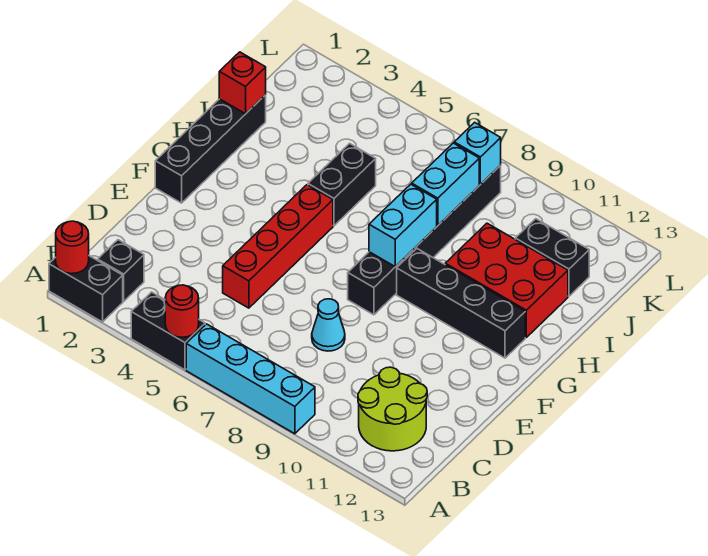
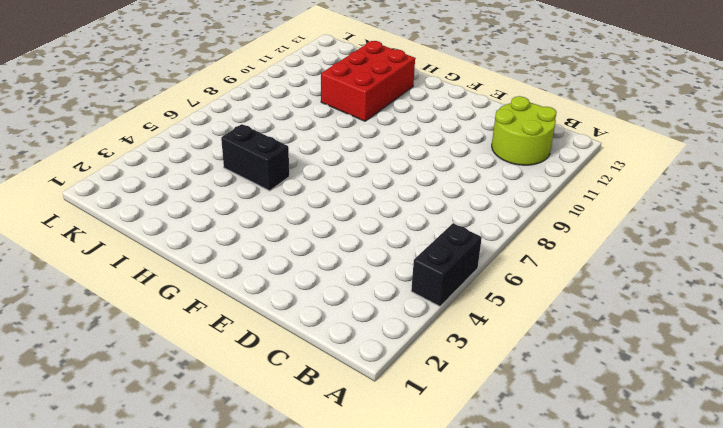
none -> black 1x2 brick [49,256,123,322]
none -> cyan 1x4 brick [186,324,315,434]
none -> black 1x1 brick [98,240,144,301]

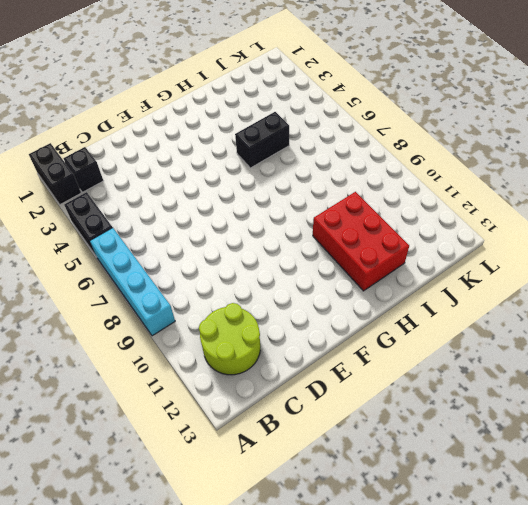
none -> red 1x4 brick [223,185,333,308]
none -> cyan 1x1 cone [312,299,345,351]
none -> black 1x4 brick [155,95,266,203]

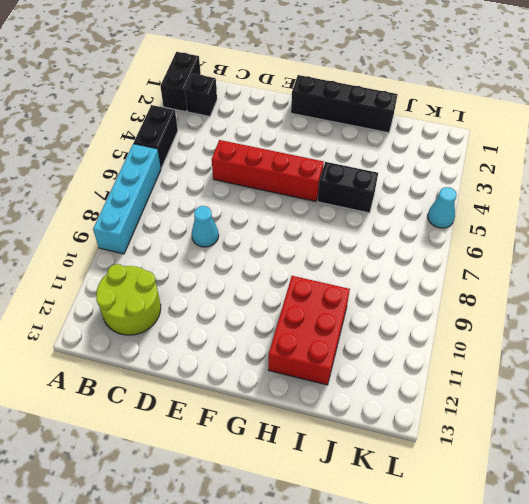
cyan 1x1 cone [428,187,457,228] -> none
none -> black 1x6 brick [348,165,501,315]
none -> black 1x4 brick [397,249,525,358]
none -> black 1x2 brick [515,219,589,296]

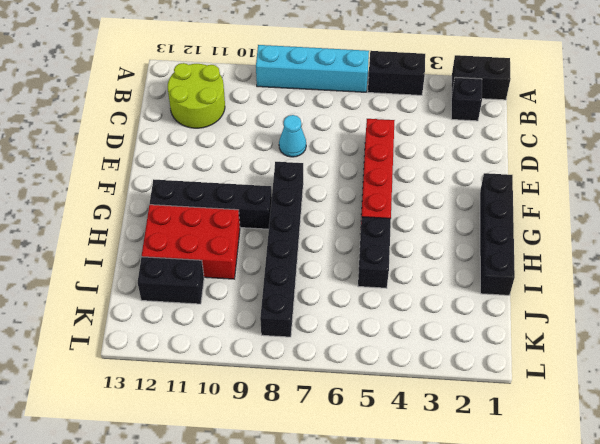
none -> red 1x1 round brick [56,221,89,274]
none -> red 1x1 round brick [165,285,199,337]
none -> cyan 1x2 brick [369,184,437,267]

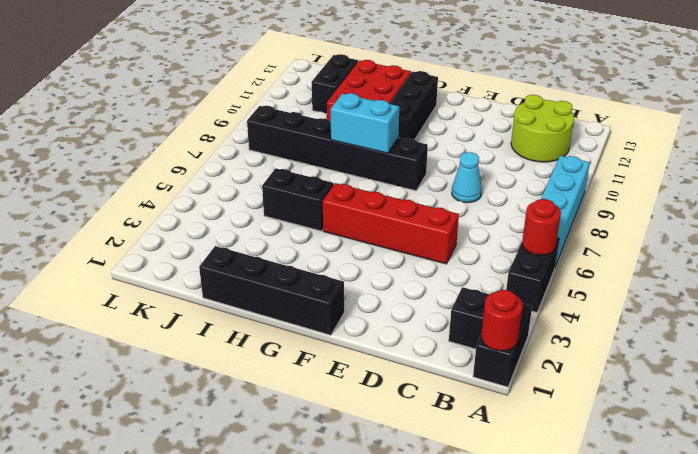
none -> red 1x1 brick [219,52,266,114]
none -> cyan 1x2 brick [412,143,479,225]
none -> cyan 1x1 brick [454,122,501,184]

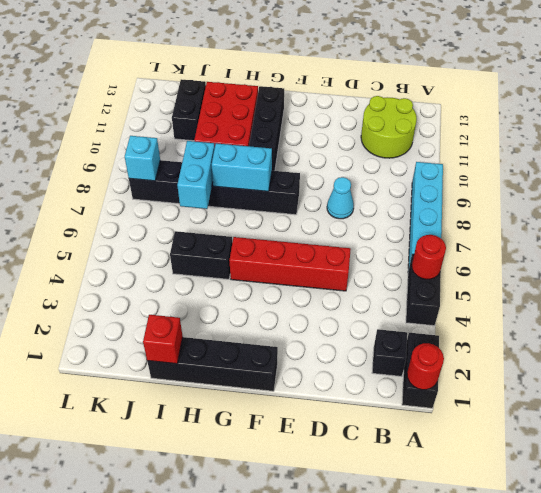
cyan 1x2 brick [177,141,215,209] -> cyan 1x2 brick turned to [412,143,479,225]

